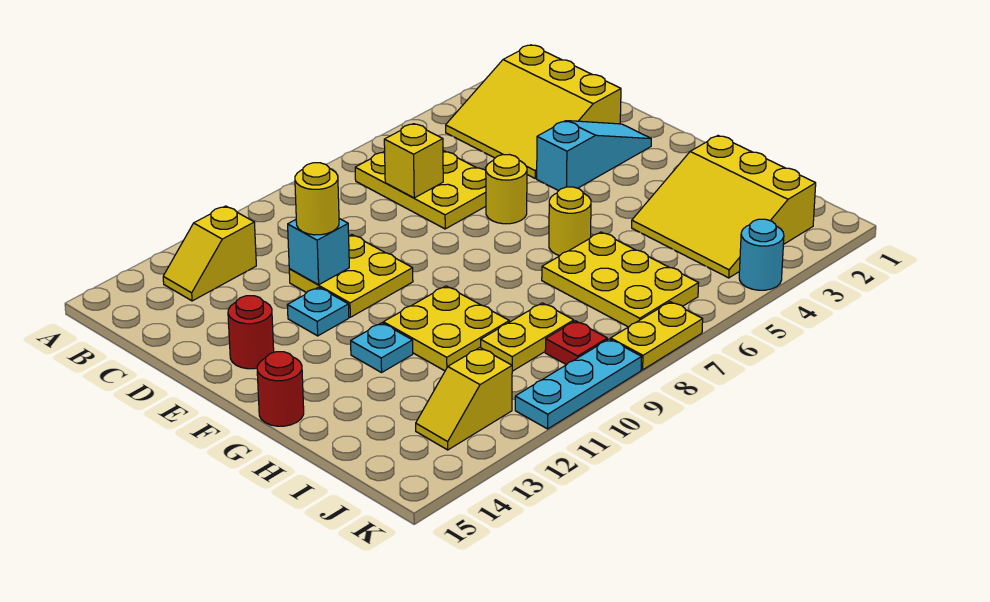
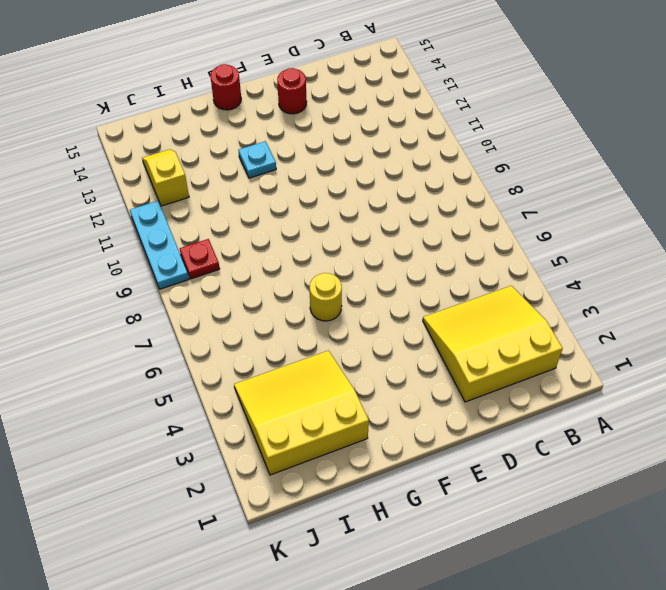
none -> yellow 2x3 plate [355,151,486,229]
none -> yellow 1x2 slope [163,206,256,301]
none -> yellow 2x2 plate [289,235,413,317]

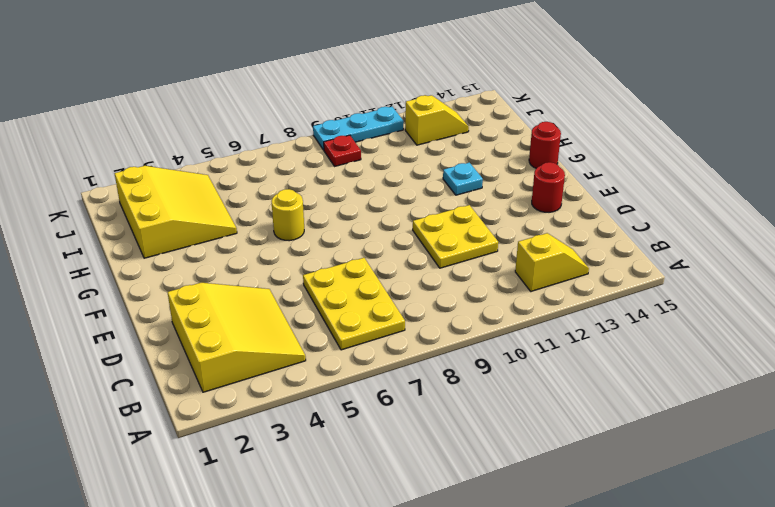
none -> cyan 1x3 slope [537,121,651,191]
none -> yellow 1x1 round brick [486,154,527,224]
none -> cyan 1x1 plate [287,287,349,336]

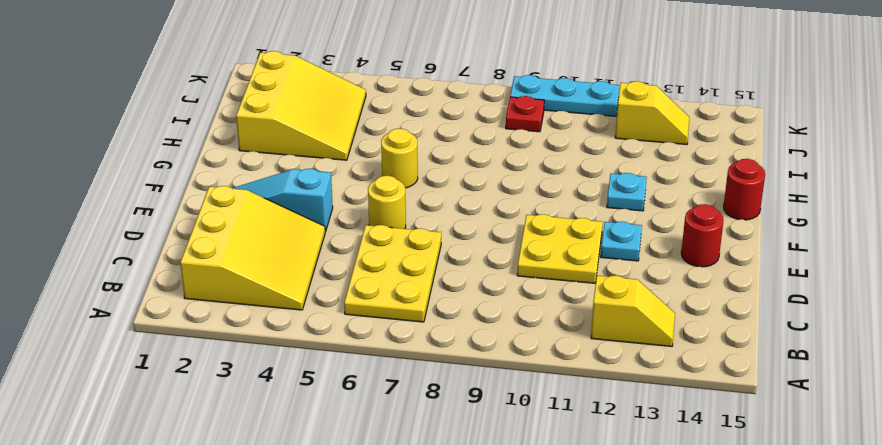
none -> yellow 2x2 plate [383,286,509,371]
none -> yellow 2x3 plate [542,232,699,327]
none -> yellow 1x2 plate [481,303,574,371]

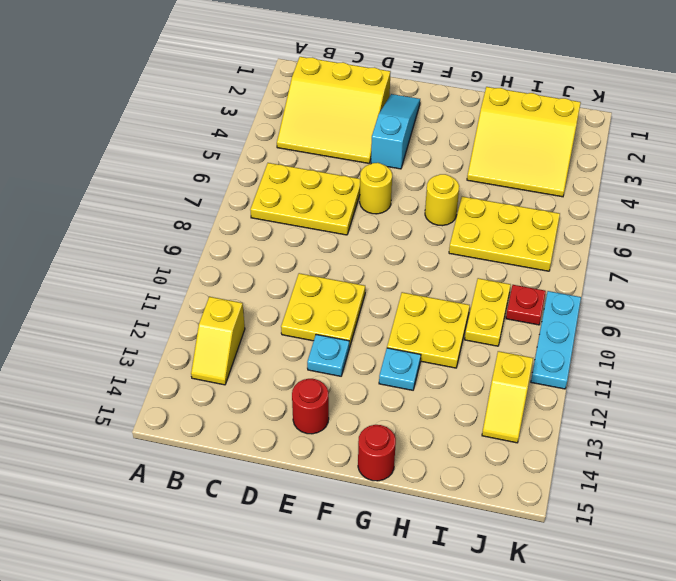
none -> cyan 1x1 round brick [739,219,784,290]
none -> yellow 1x2 plate [611,302,703,370]
none -> yellow 1x1 brick [384,124,443,198]

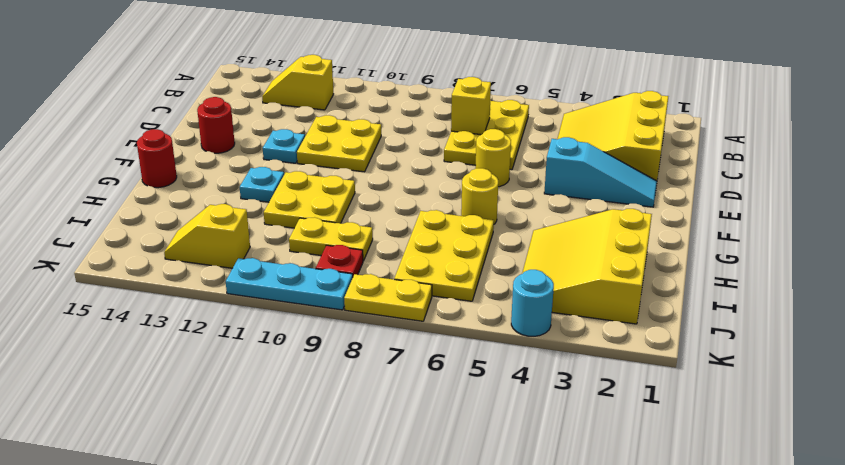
none -> cyan 1x1 brick [288,219,349,285]
none -> yellow 1x1 round brick [295,163,339,235]

